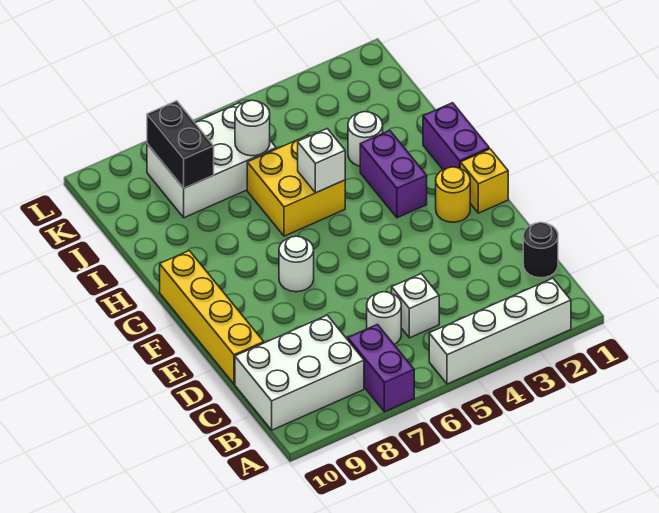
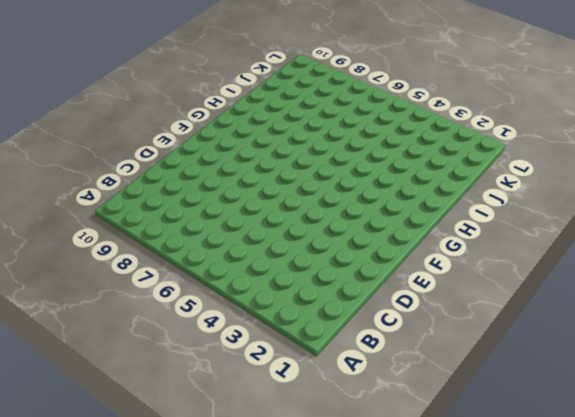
none -> white 1x4 brick [429,278,571,384]
none -> purple 1x2 brick [348,324,414,412]
none -> white 2x3 brick [235,315,364,430]

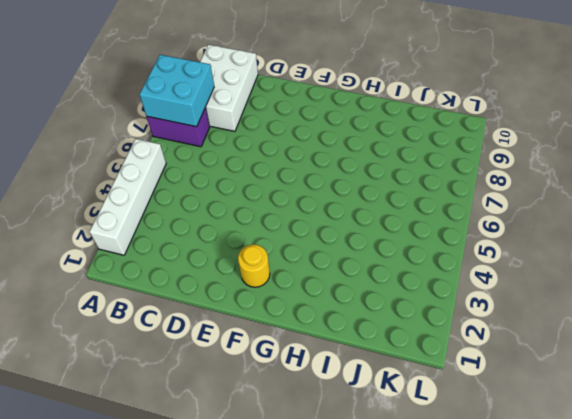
cyan 2x2 brick [139,55,214,127] -> none
none -> black 1x1 round brick [523,222,558,278]
none -> white 1x1 brick [392,274,439,338]
none -> white 1x1 round brick [367,292,401,344]

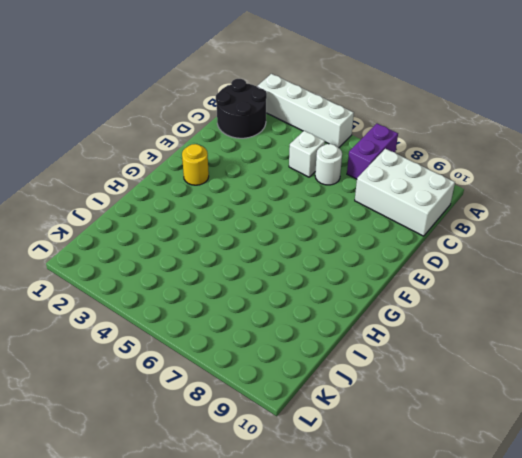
black 2x2 round brick [216,79,267,138] -> black 1x1 round brick [523,222,558,278]
none -> yellow 1x4 brick [160,251,264,384]
none -> yellow 1x1 brick [460,149,508,213]
none -> white 1x1 round brick [279,236,314,292]

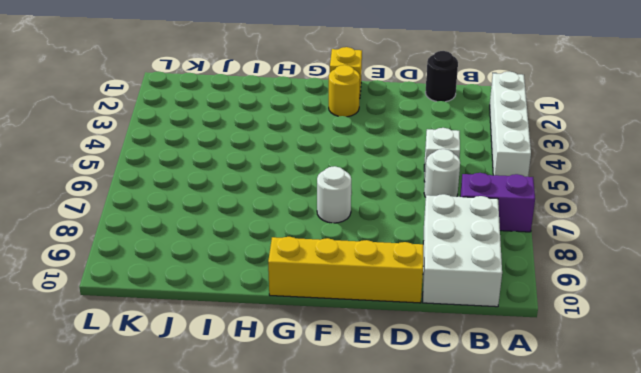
none -> purple 1x2 brick [423,103,489,170]
none -> purple 1x2 brick [360,131,427,218]
none -> yellow 2x2 brick [247,135,345,236]

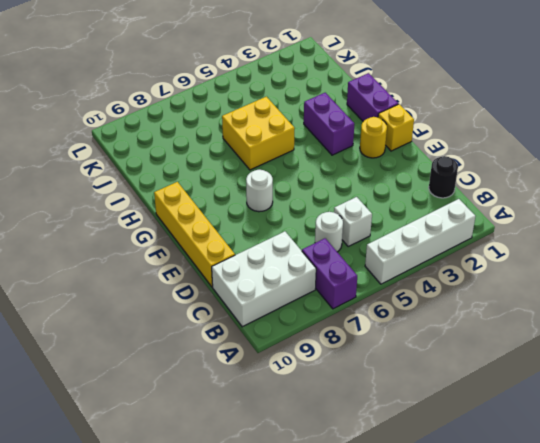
none -> white 1x1 round brick [348,112,383,166]
none -> white 2x3 brick [147,103,276,218]
none -> white 1x1 brick [298,129,345,193]

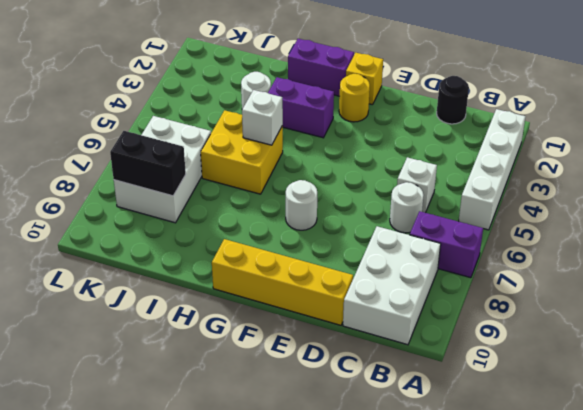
none -> white 1x1 round brick [235,100,270,156]

